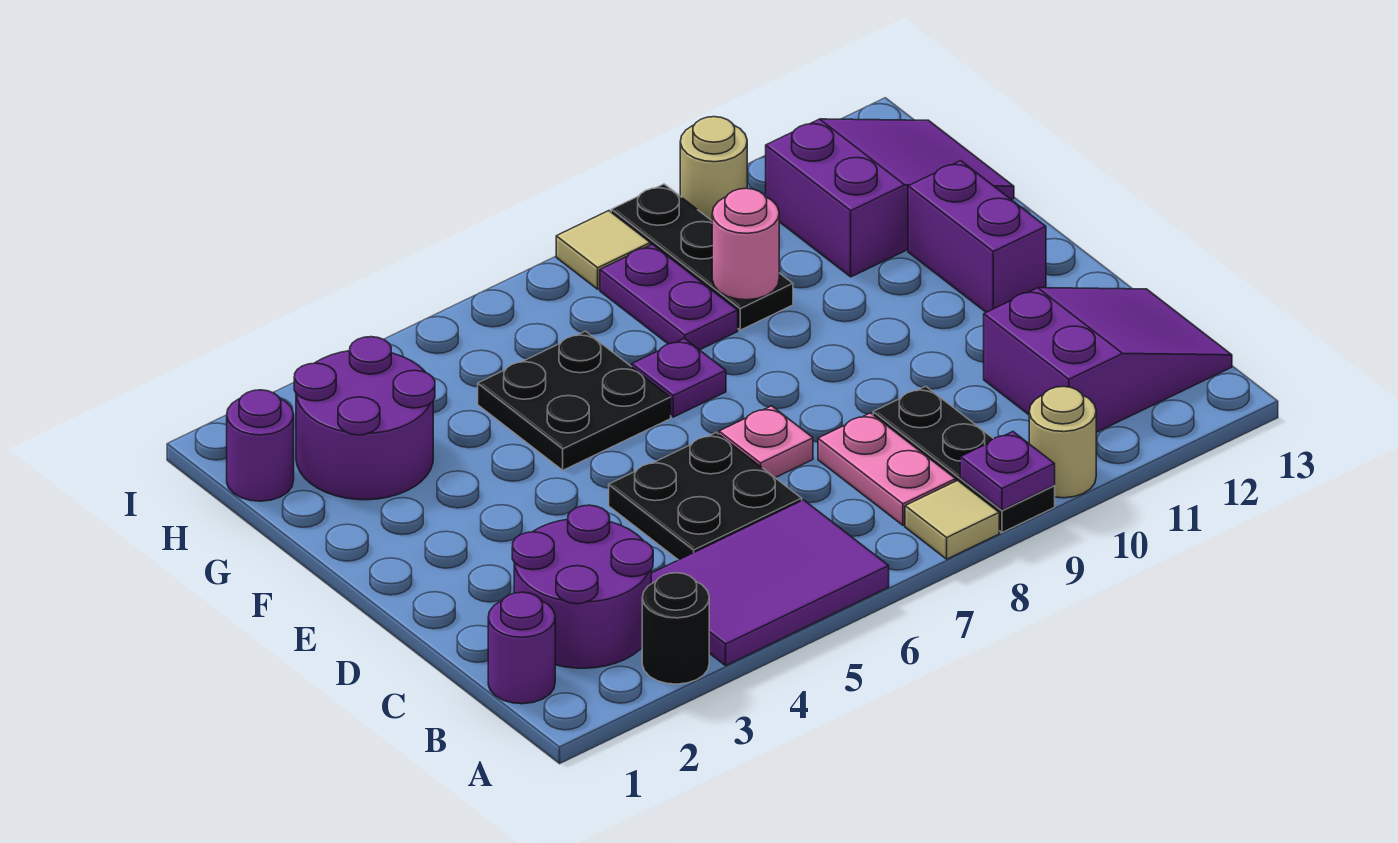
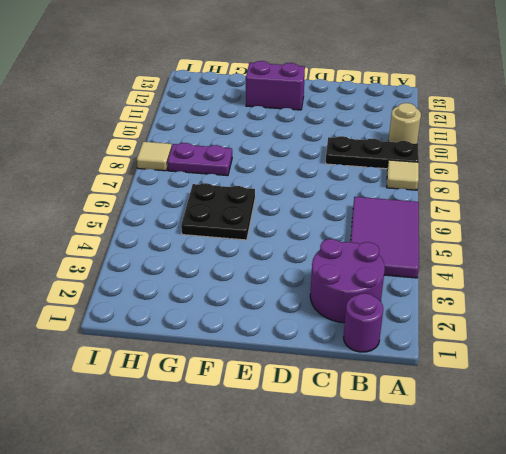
none -> black 1x1 round brick [642,573,709,684]
none -> pink 1x2 plate [818,413,956,525]
none -> purple 2x3 slope [984,288,1232,432]

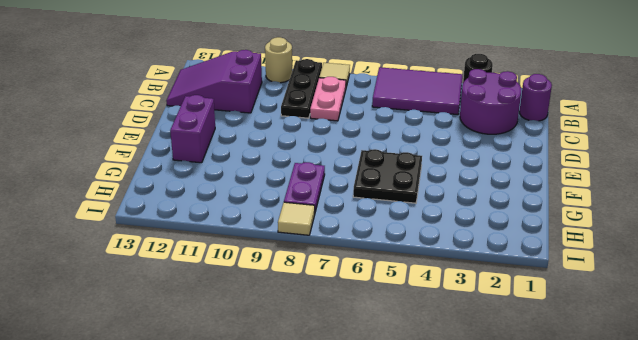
none -> black 2x2 plate [609,432,802,560]
none -> pink 1x1 plate [719,406,813,478]
none -> purple 1x1 plate [632,338,726,417]

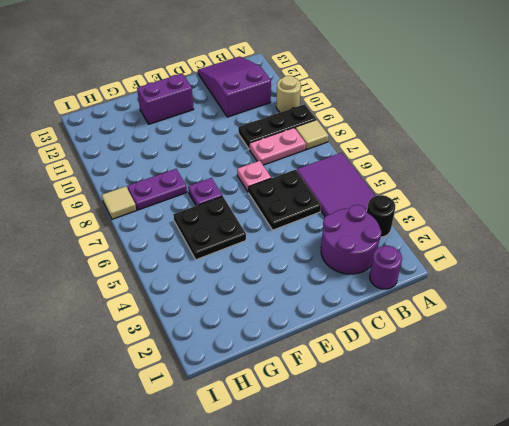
none -> purple 2x2 round brick [294,337,435,500]
none -> black 1x3 plate [611,184,793,330]
none -> purple 2x3 slope [766,119,1014,277]

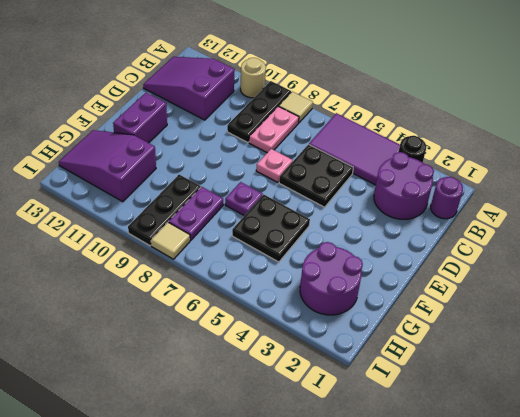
none -> purple 1x1 round brick [227,390,294,501]
none -> tan 1x1 round brick [680,117,747,220]
none -> purple 1x1 plate [960,432,1055,510]

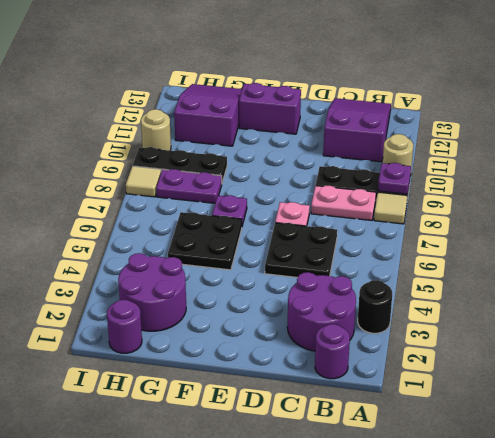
none -> purple 2x3 tile [651,500,889,666]
none -> pink 1x1 round brick [712,188,779,300]

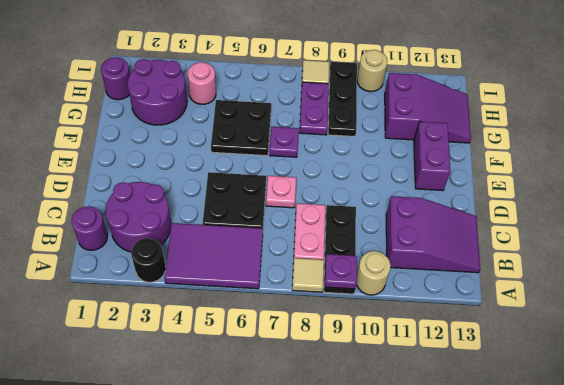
pink 1x1 round brick [188,62,216,104] -> pink 1x1 round brick moved to [712,188,779,300]

